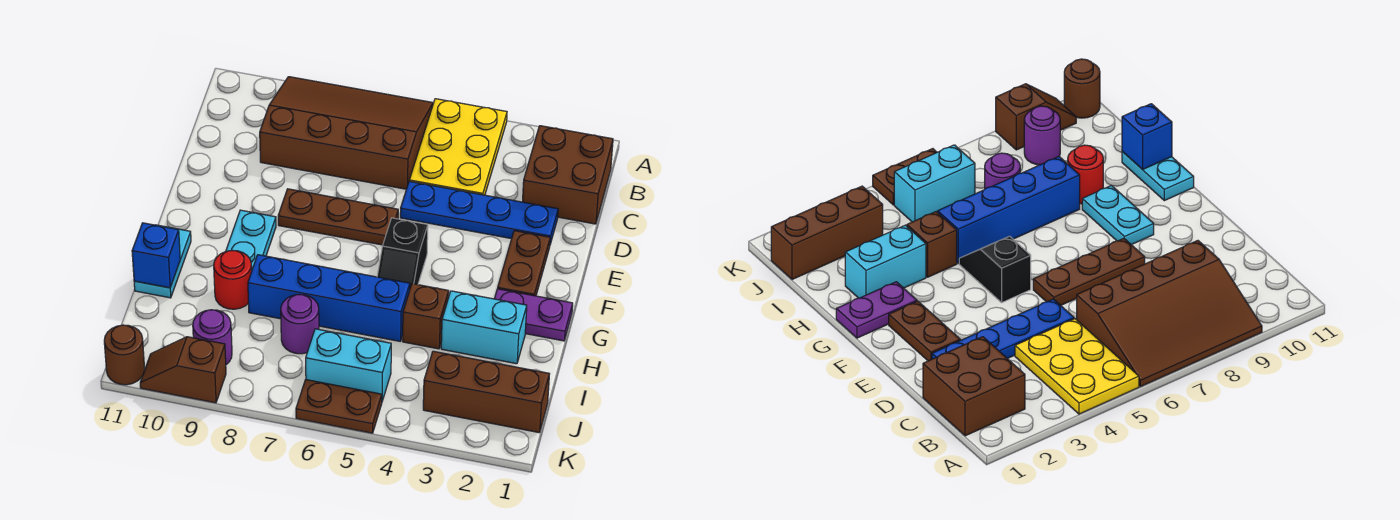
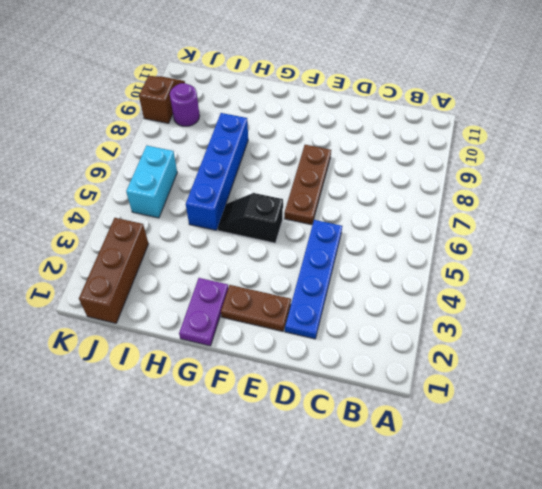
none -> yellow 2x3 plate [409,99,507,195]
none -> brown 3x4 slope [260,77,433,189]
none -> brown 2x2 brick [523,126,613,224]

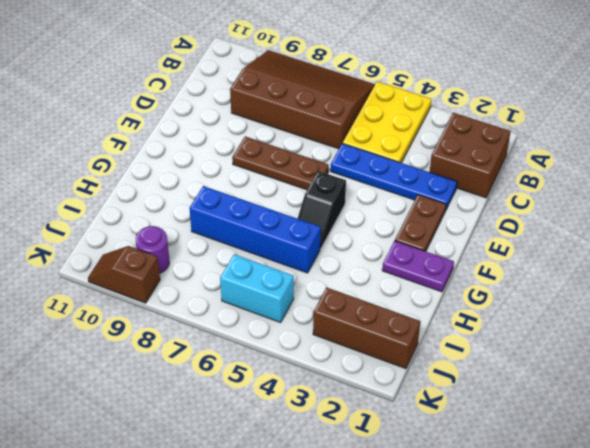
none -> cyan 1x2 plate [226,210,276,269]
none -> cyan 1x2 plate [134,225,191,298]
none -> cyan 1x2 brick [441,291,527,364]

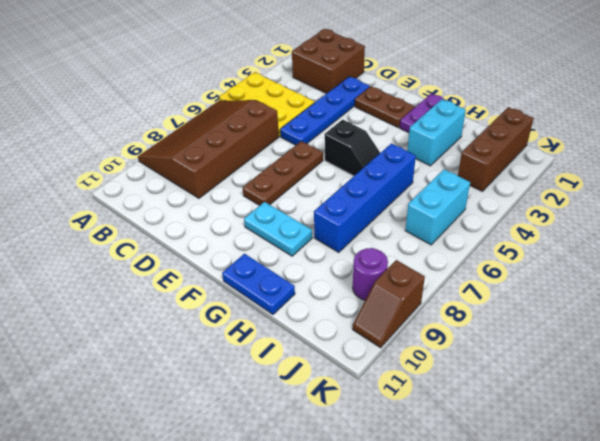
blue 1x2 plate [222,254,295,314] -> cyan 1x2 plate [134,225,191,298]
none -> brown 1x1 brick [403,284,449,349]
none -> red 1x1 round brick [214,250,252,309]
none -> purple 1x1 round brick [281,295,319,354]

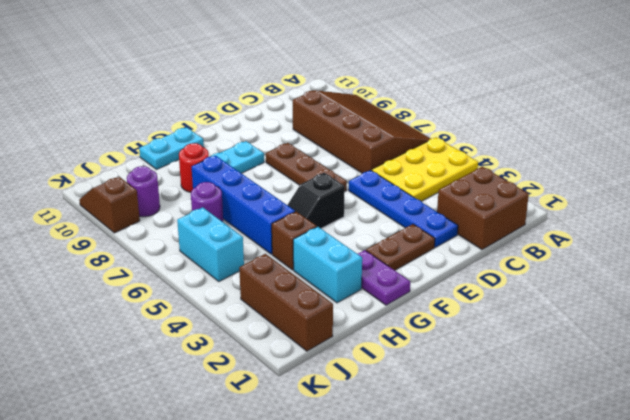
none -> brown 1x2 plate [296,380,382,433]
none -> brown 1x1 round brick [104,325,145,385]
none -> blue 1x1 brick [132,223,180,288]

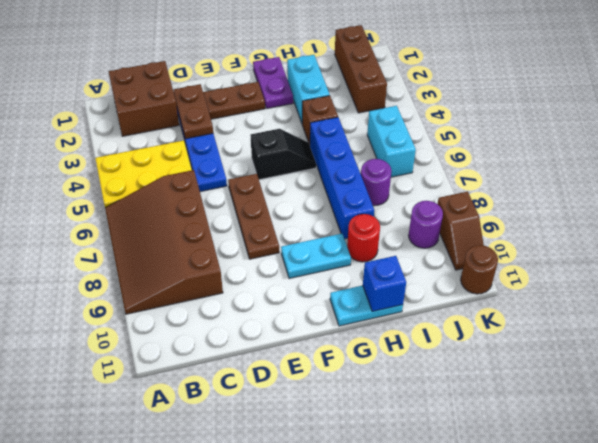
brown 1x2 plate [173,84,213,139] -> brown 1x2 plate moved to [296,380,382,433]

